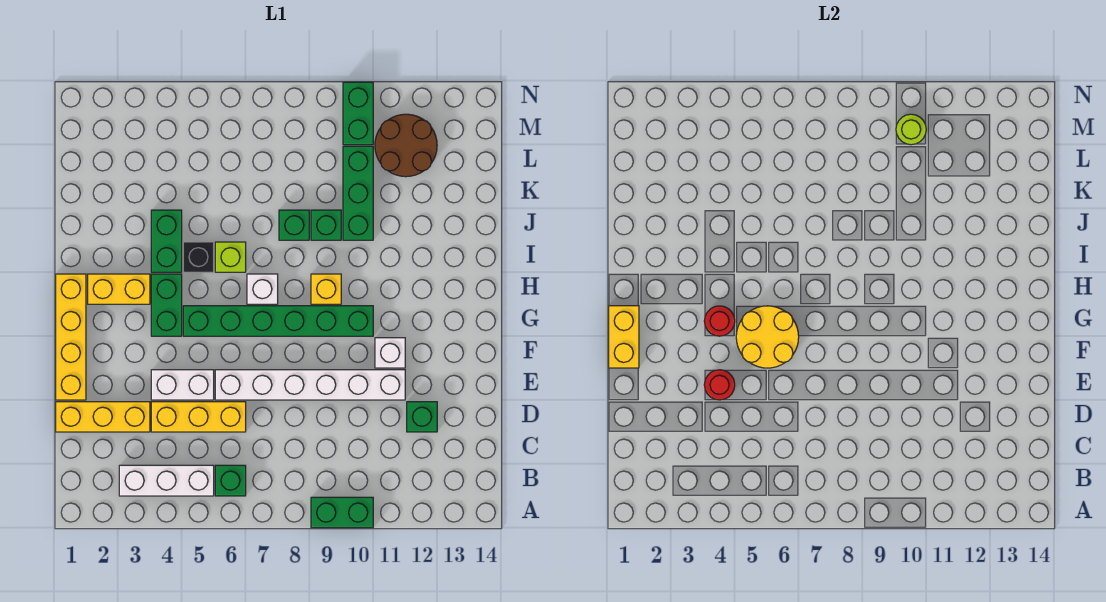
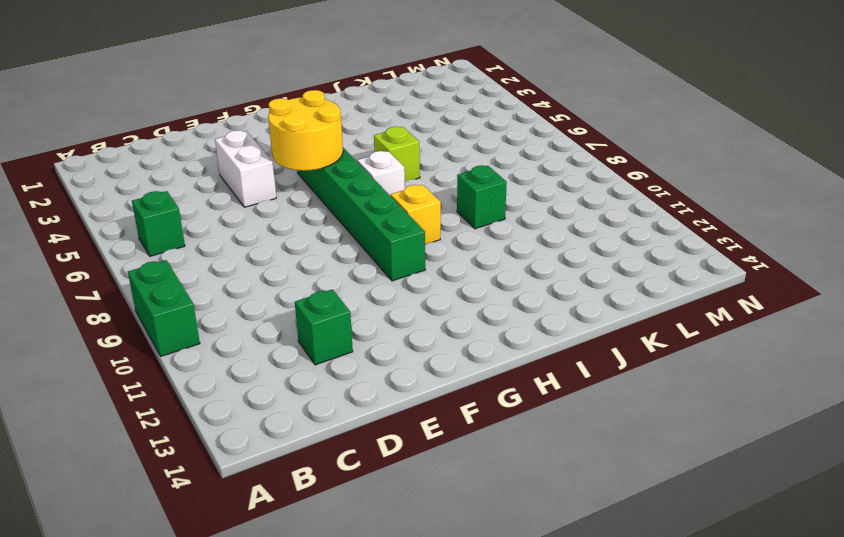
none -> white 1x3 brick [119,465,214,496]
none -> yellow 1x3 brick [56,402,150,432]
none -> yellow 1x3 brick [151,402,246,432]

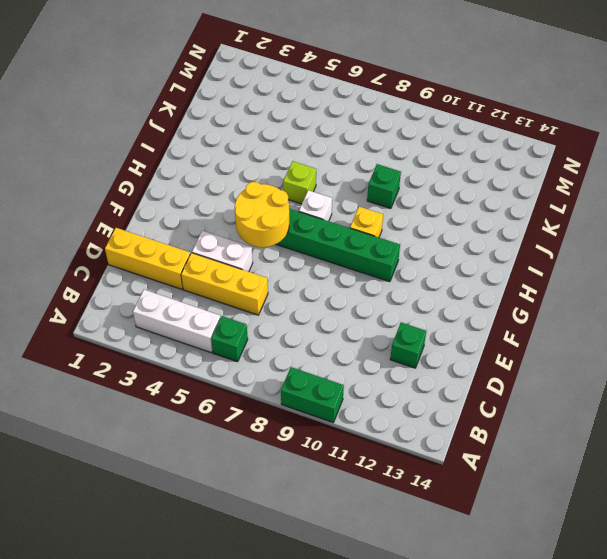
none -> yellow 1x4 brick [56,274,86,400]
none -> white 1x6 brick [215,370,405,400]
none -> white 1x1 brick [375,338,405,368]

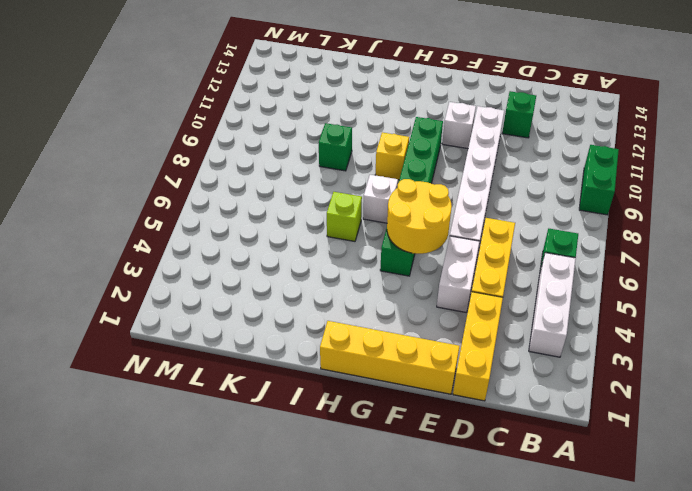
none -> green 1x2 brick [151,274,182,336]
none -> yellow 1x2 brick [88,274,150,304]
none -> green 1x2 brick [151,210,182,272]

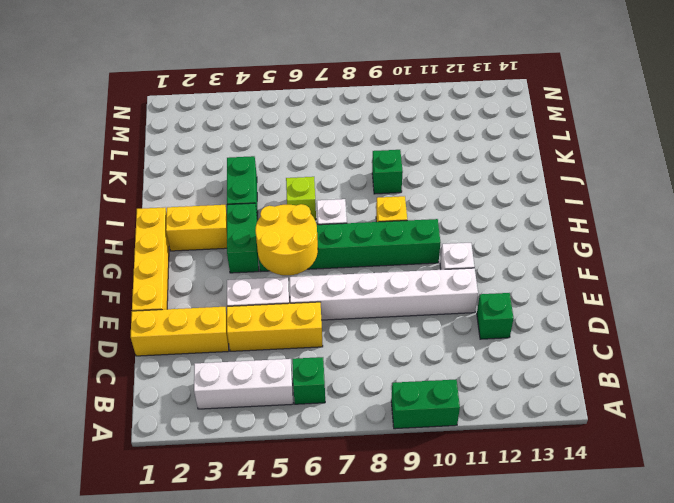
none -> black 1x1 brick [183,242,214,272]
none -> green 1x1 brick [279,210,309,240]
none -> green 1x3 brick [343,146,373,240]

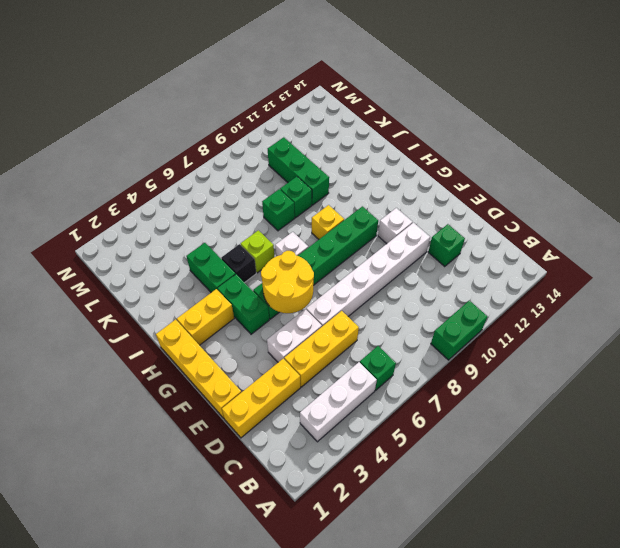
none -> brown 2x2 round brick [375,114,437,177]
none -> green 1x2 brick [343,82,373,145]
none -> red 1x1 round brick [704,370,735,400]

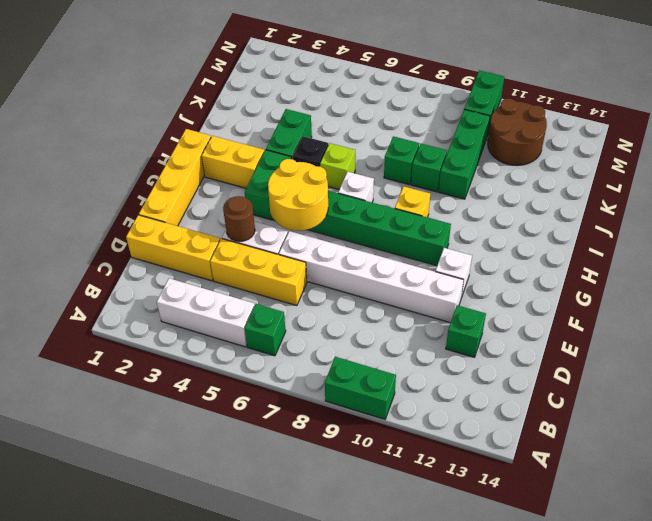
brown 1x1 round brick [223,196,255,242] -> red 1x1 round brick [704,370,735,400]
none -> yellow 1x2 brick [609,306,639,368]
none -> red 1x1 round brick [704,306,735,336]
none -> lime 1x1 round brick [896,114,926,145]

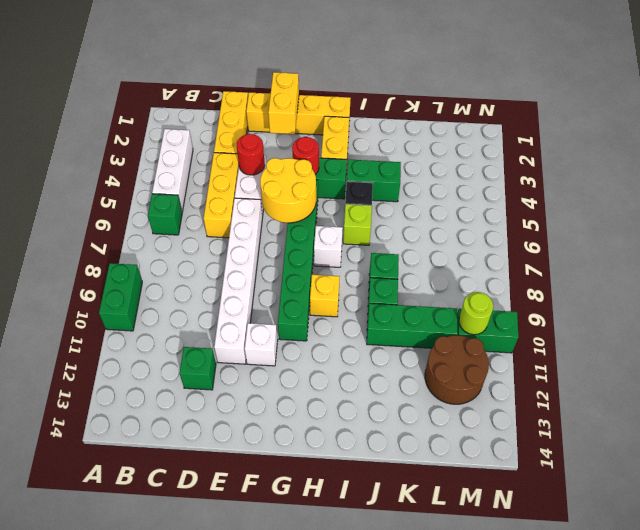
yellow 1x2 brick [268,72,299,134] -> yellow 1x2 brick turned to [609,306,639,368]

